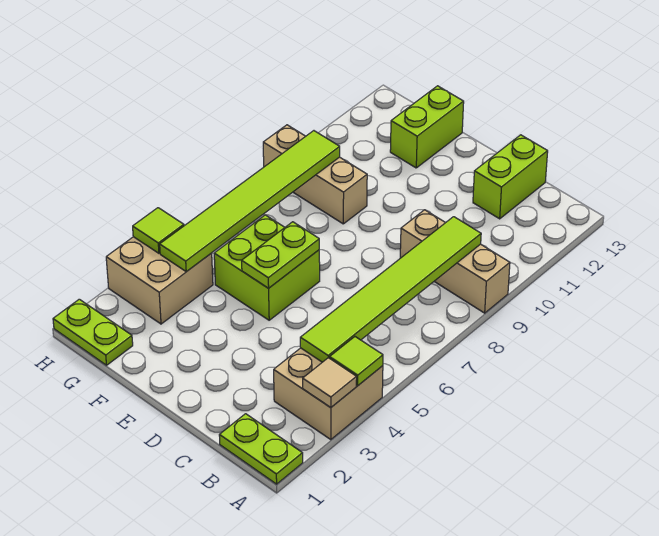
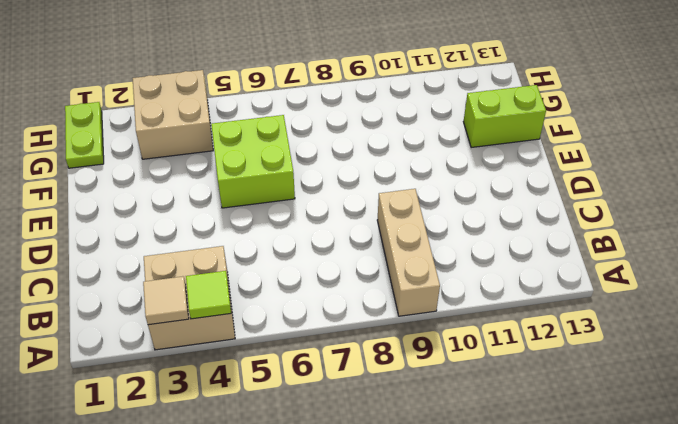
none -> lime 1x2 plate [219,414,303,484]
none -> lime 1x2 brick [473,135,548,219]
none -> tan 1x3 brick [263,125,367,224]

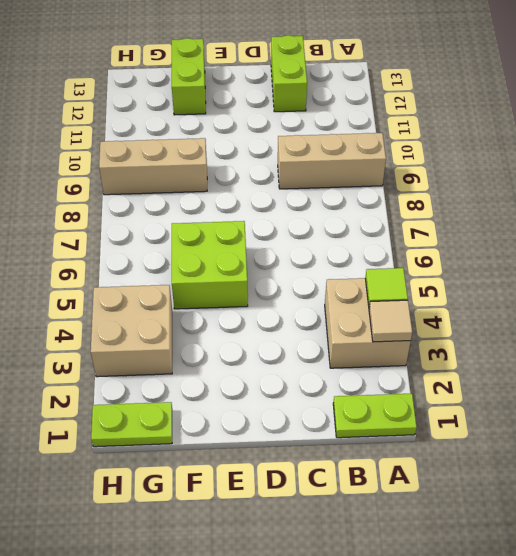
none -> lime 1x6 tile [300,217,481,362]
none -> lime 1x2 plate [242,222,319,288]
none -> lime 1x6 tile [160,131,340,272]

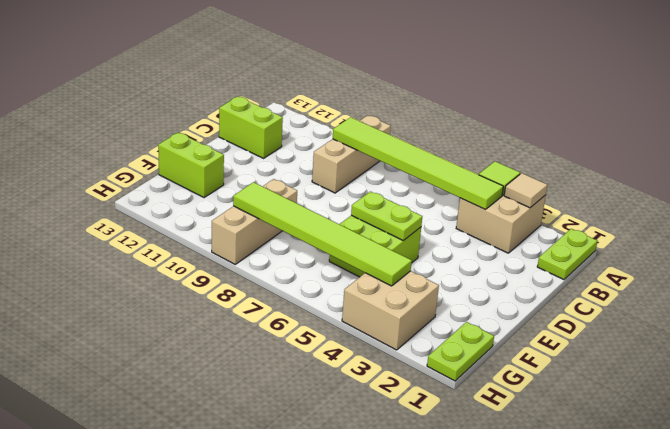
none -> lime 1x1 tile [133,208,184,253]

